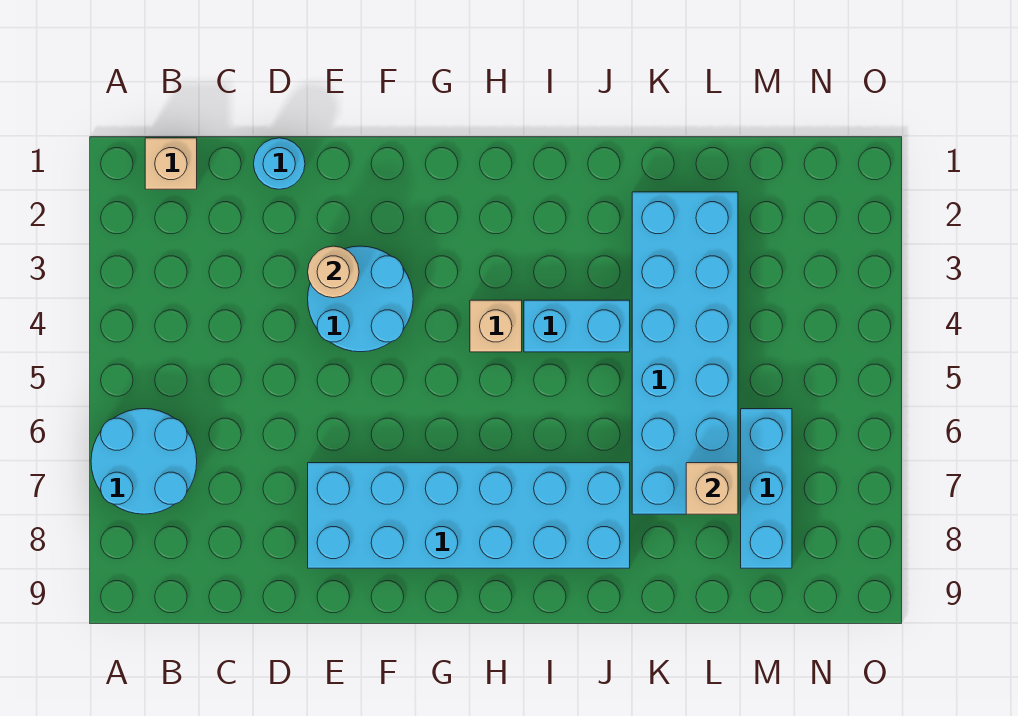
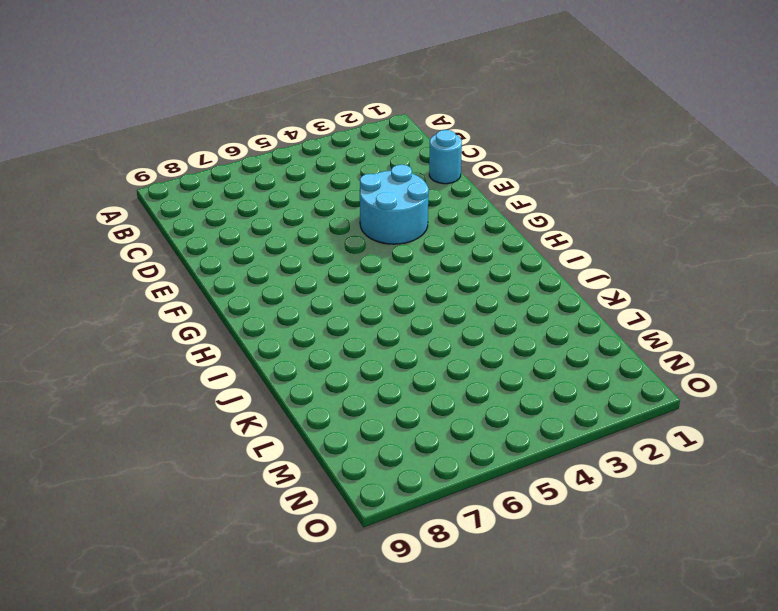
none -> cyan 2x2 round brick [91,409,197,514]
none -> tan 1x1 brick [145,138,197,189]

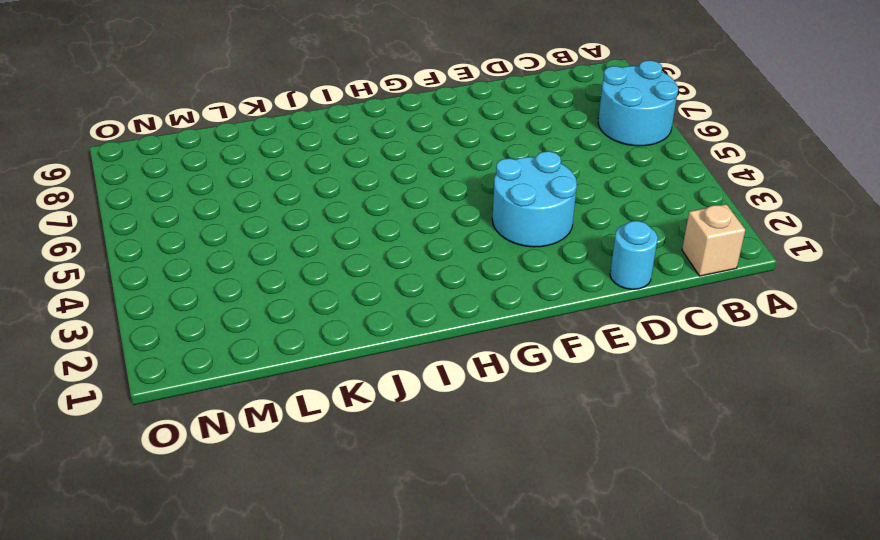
none -> cyan 2x6 brick [308,463,630,568]
none -> tan 1x1 brick [470,300,522,352]

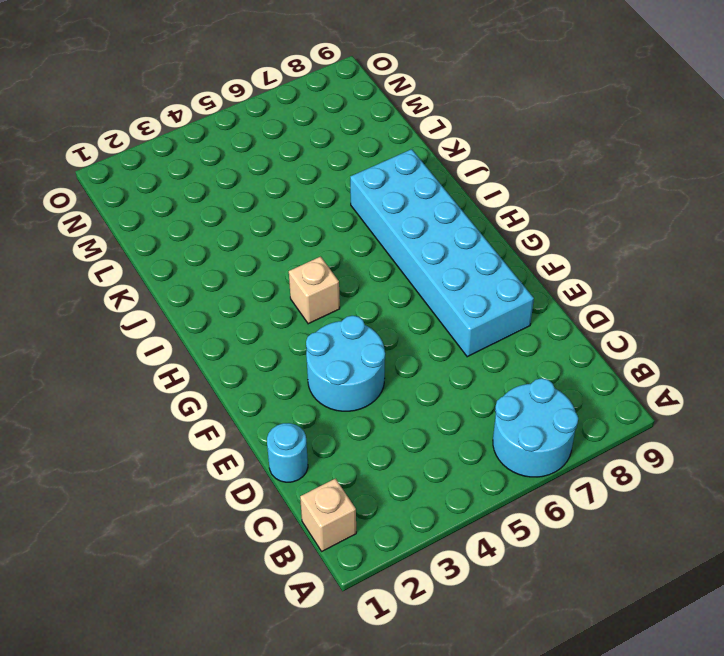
none -> cyan 1x2 brick [524,300,630,352]
none -> cyan 2x6 brick [632,192,738,514]

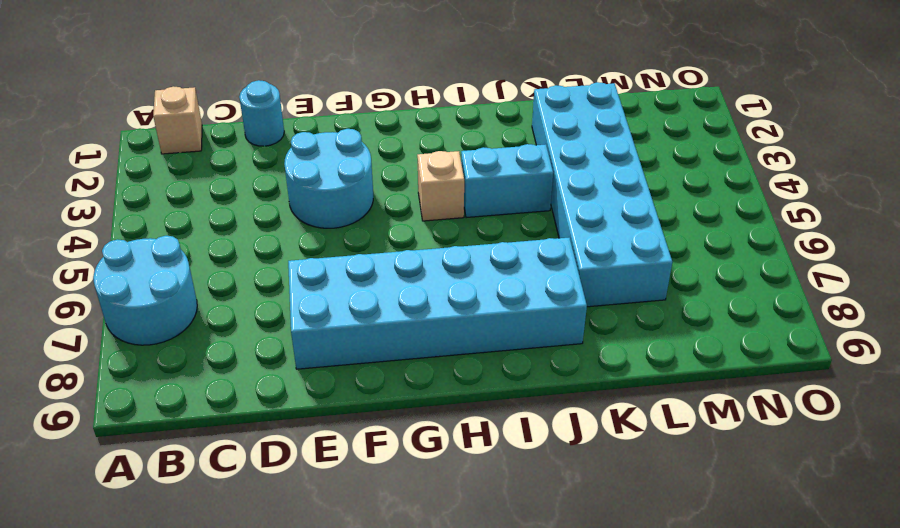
none -> cyan 1x3 brick [741,409,792,568]
none -> tan 1x1 round brick [308,246,359,298]

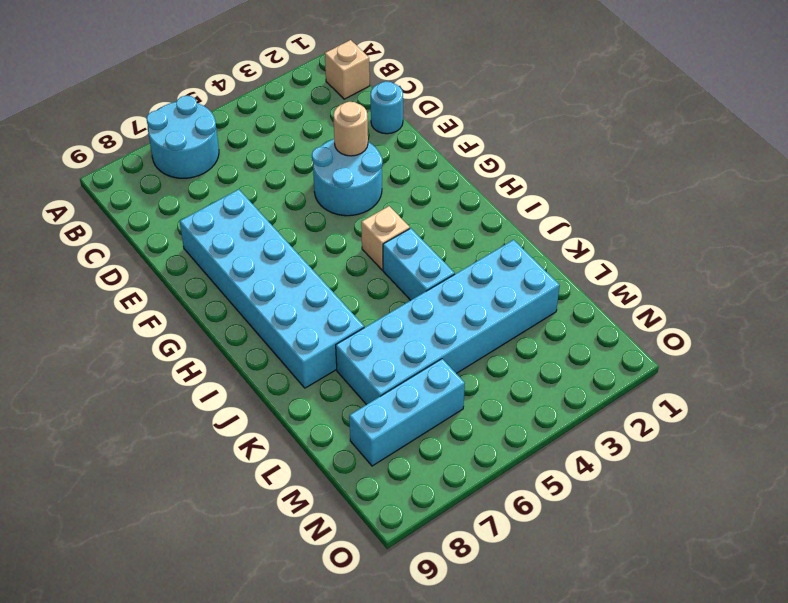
none -> tan 1x1 brick [686,463,738,514]

